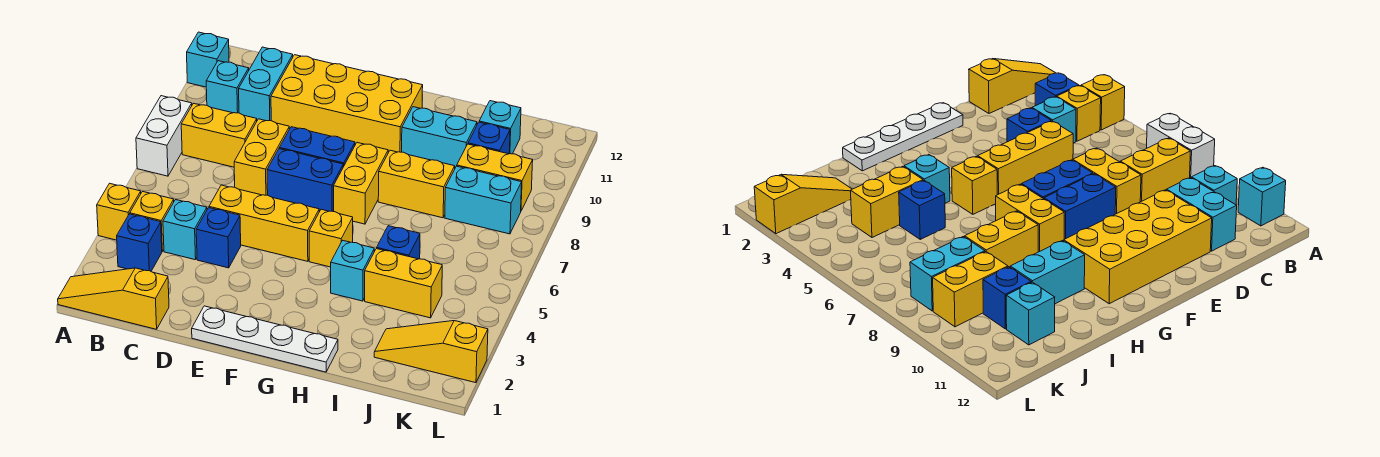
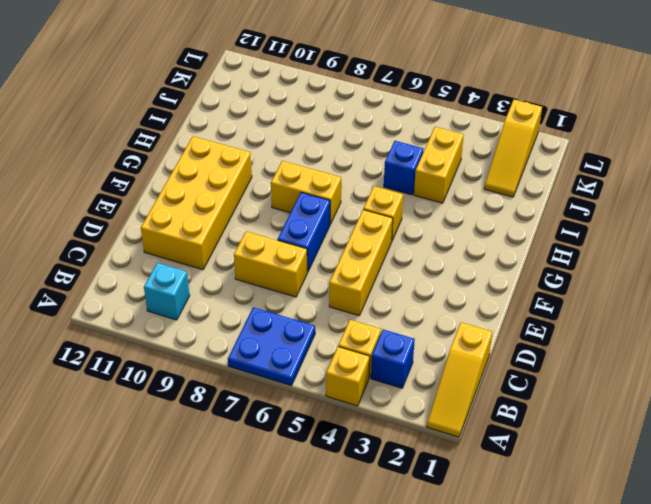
blue 2x2 plate [228,307,315,386] -> white 1x2 brick [136,96,192,176]
none -> cyan 1x1 brick [187,32,229,87]
none -> yellow 1x2 brick [181,103,257,167]
none -> cyan 1x1 brick [163,200,207,260]

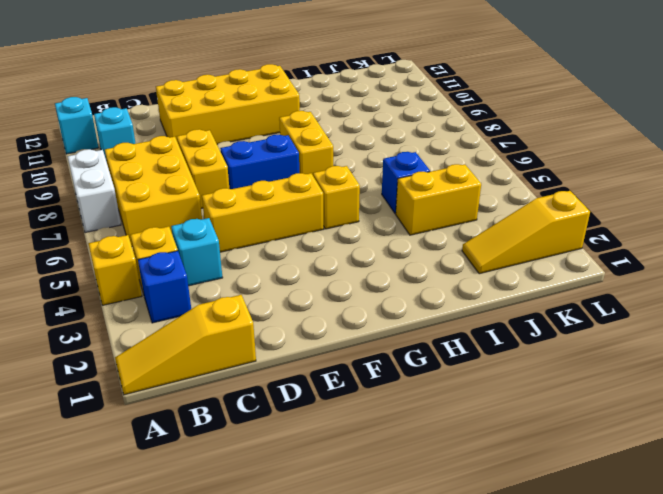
yellow 2x3 brick [105,136,202,246] -> yellow 1x2 brick [181,103,257,167]
none -> cyan 1x2 brick [239,47,293,121]
none -> blue 1x1 brick [196,208,241,268]
none -> white 1x4 plate [192,306,338,372]

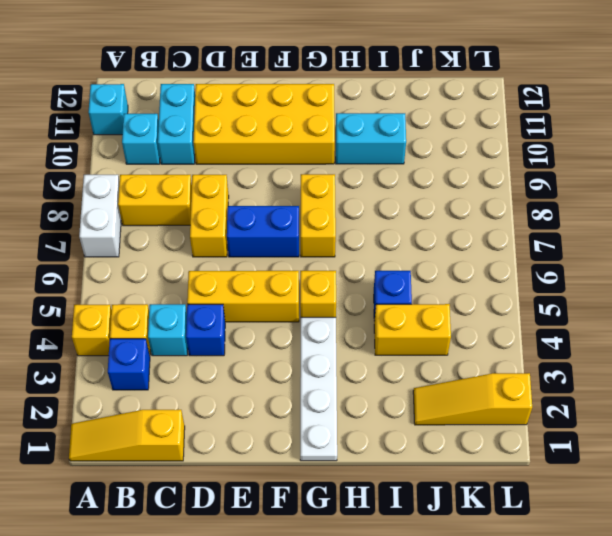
white 1x4 plate [300,317,337,461] -> white 1x4 plate turned to [192,306,338,372]
none -> blue 1x2 brick [279,127,355,167]
none -> cyan 1x1 brick [331,240,374,301]
none -> yellow 1x2 brick [378,150,455,218]

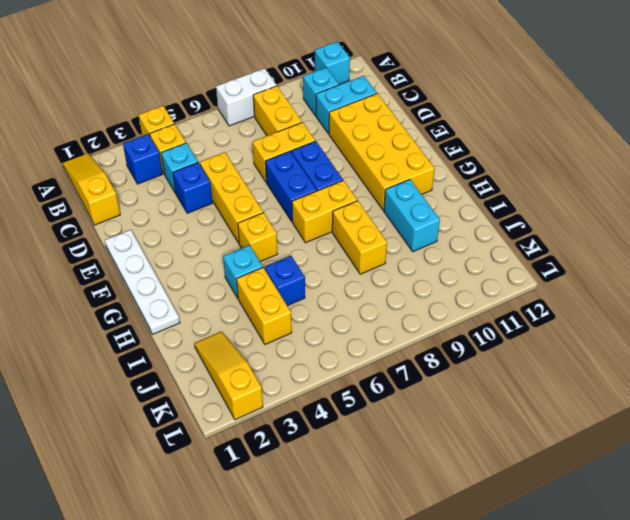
none -> cyan 1x2 brick [445,166,522,234]
none -> yellow 1x2 brick [457,144,533,211]
none -> blue 1x1 brick [468,122,510,154]

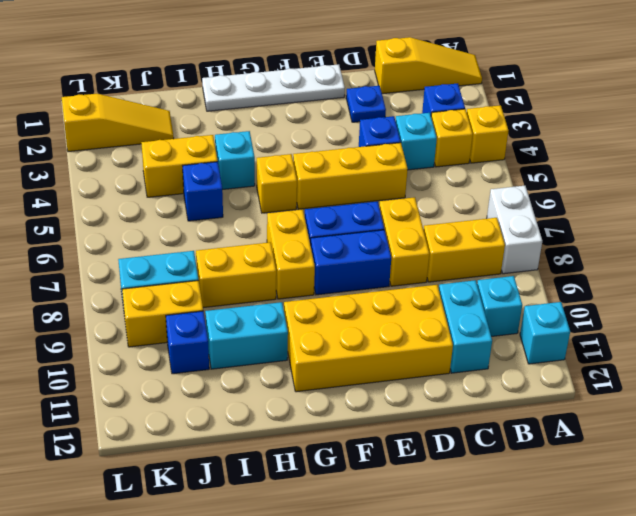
blue 1x1 plate [346,86,386,122] -> none
none -> cyan 1x1 brick [479,101,521,154]

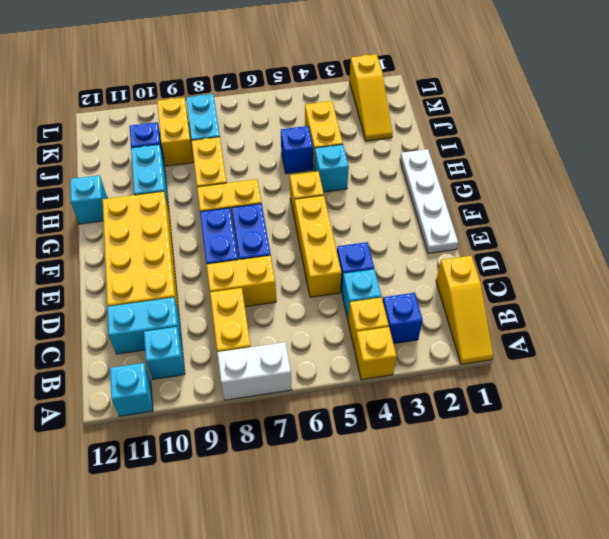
cyan 1x1 brick [70,175,107,224] -> cyan 1x1 brick moved to [479,101,521,154]

